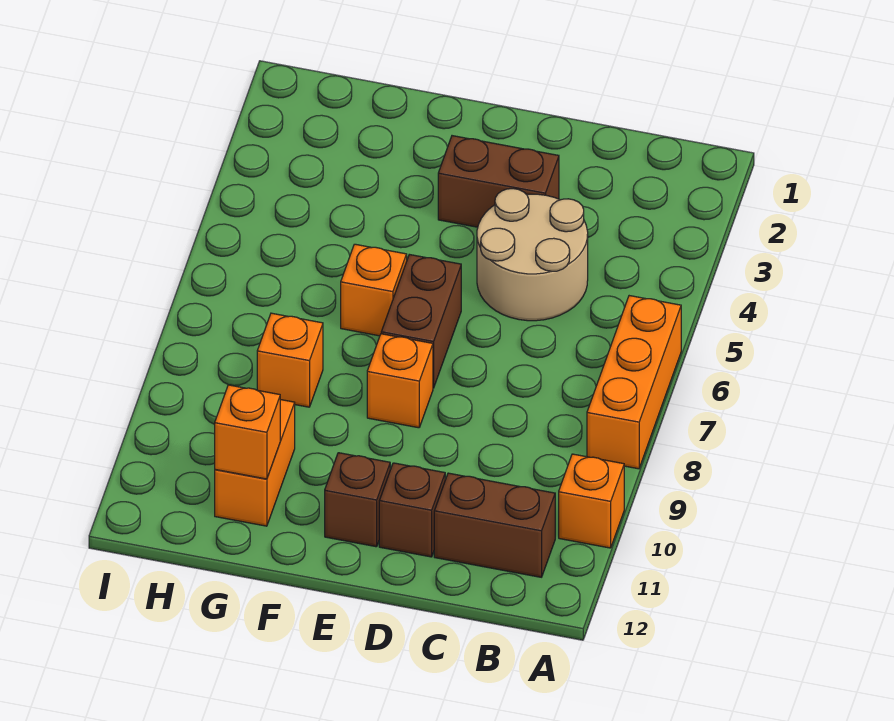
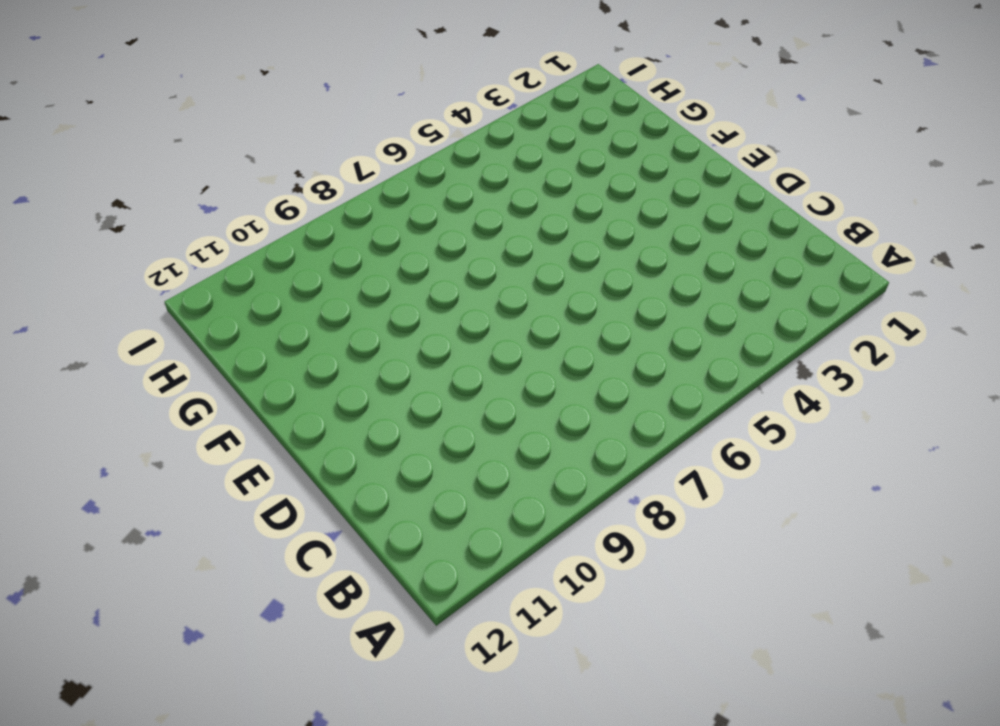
none -> orange 1x3 brick [587,296,681,469]
none -> orange 1x1 brick [559,454,624,548]
none -> brown 1x2 brick [434,473,555,577]

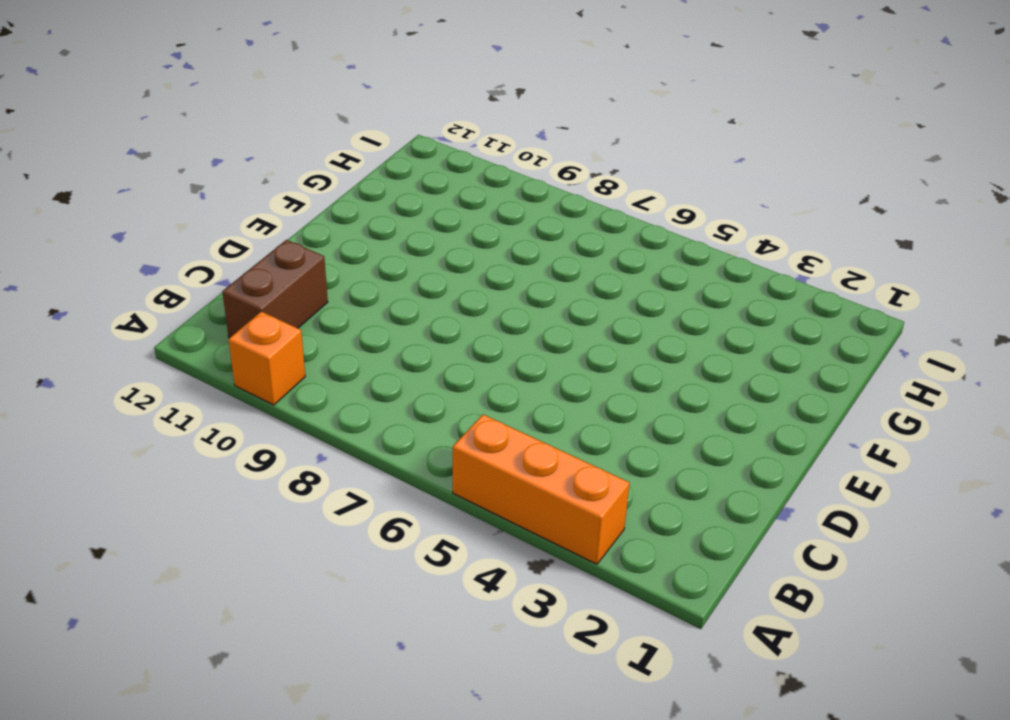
orange 1x3 brick [453,415,630,564] -> orange 1x3 brick moved to [587,296,681,469]
none -> tan 2x2 round brick [477,189,588,321]
none -> brown 1x2 brick [438,136,559,227]
none -> brown 1x1 brick [379,463,445,557]

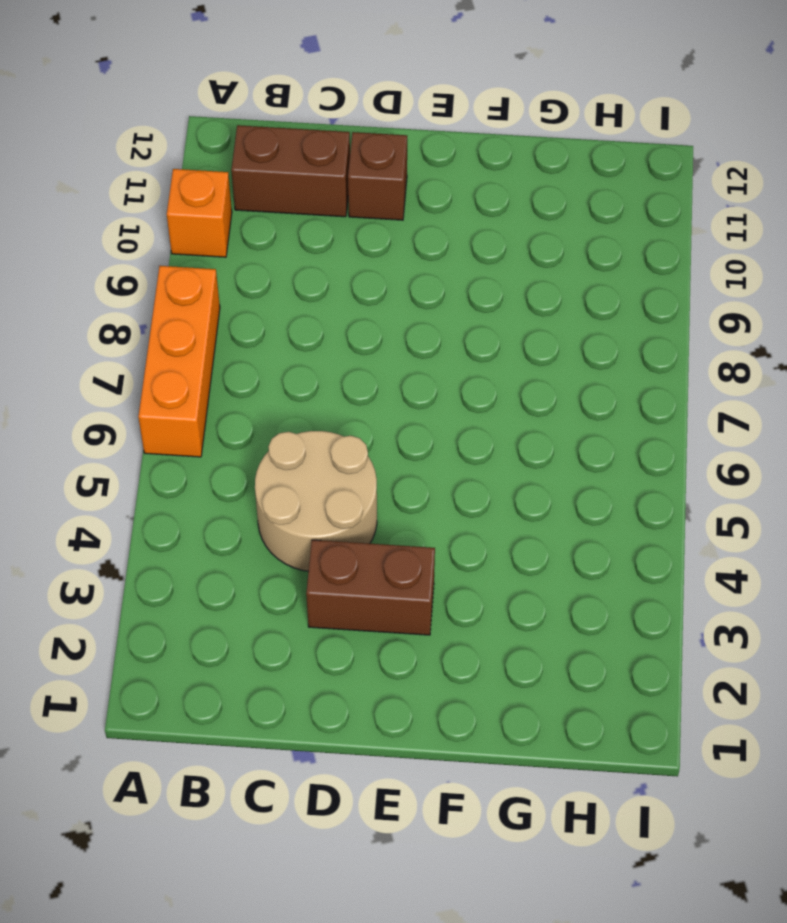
none -> brown 1x2 brick [381,254,461,388]
none -> orange 1x1 brick [367,334,433,428]
none -> brown 1x1 brick [325,453,390,547]

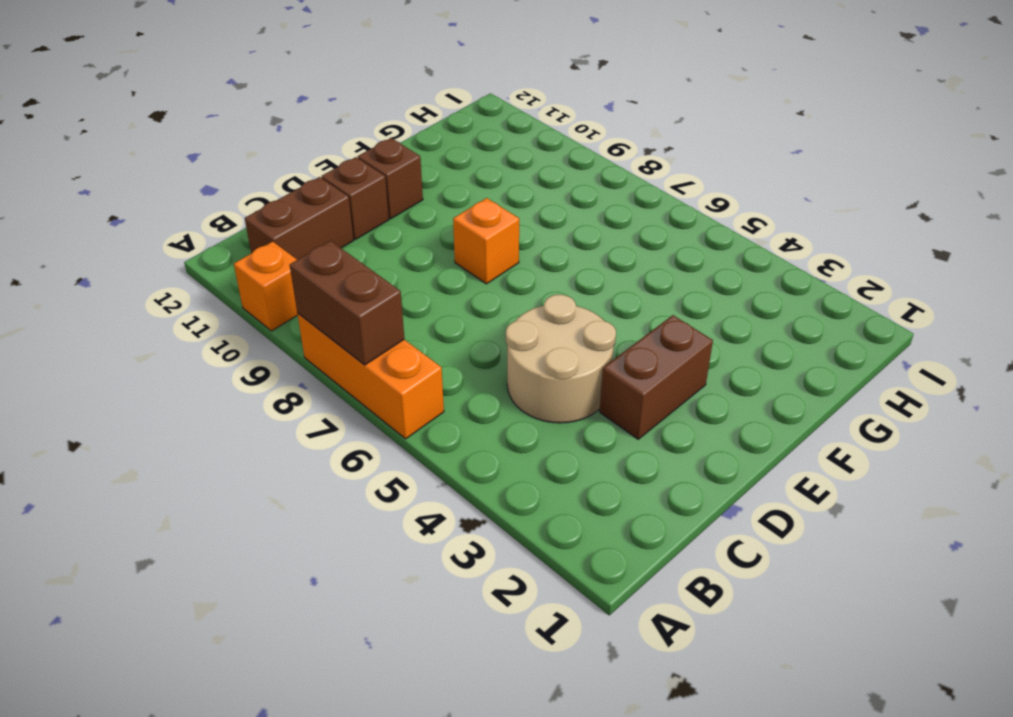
brown 1x2 brick [290,241,404,365] -> brown 1x2 brick moved to [381,254,461,388]
none -> orange 1x1 brick [341,244,407,336]
none -> orange 1x1 brick [257,313,323,407]
none -> orange 1x2 brick [215,400,295,526]

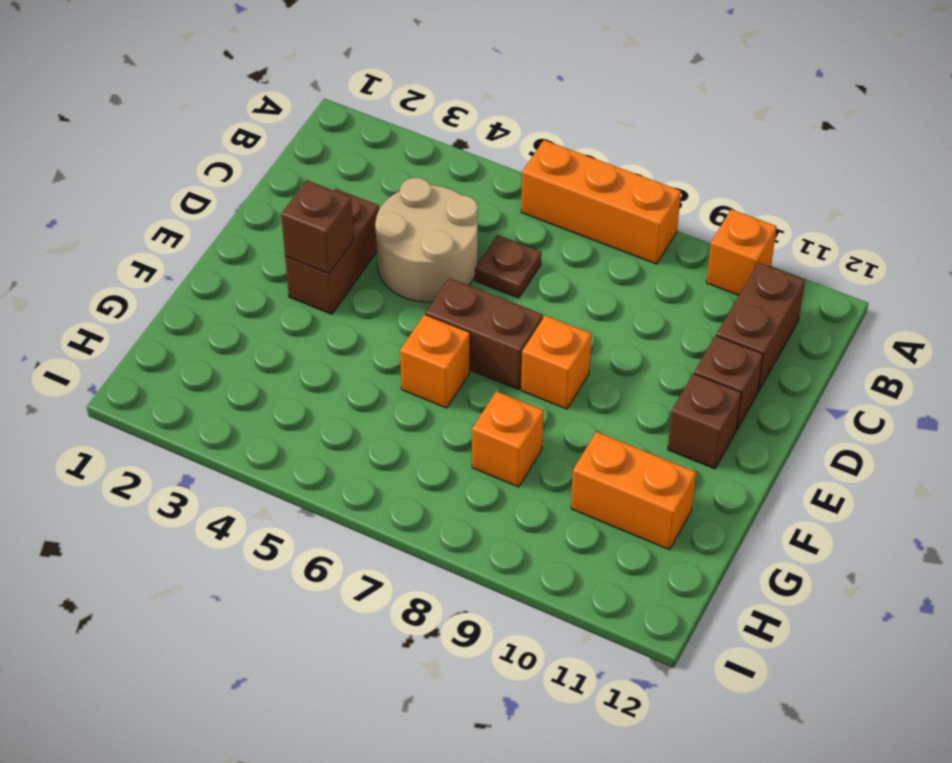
brown 1x1 plate [475,235,541,298] -> none
brown 1x1 brick [281,180,354,274] -> none
none -> orange 1x1 brick [215,385,280,479]

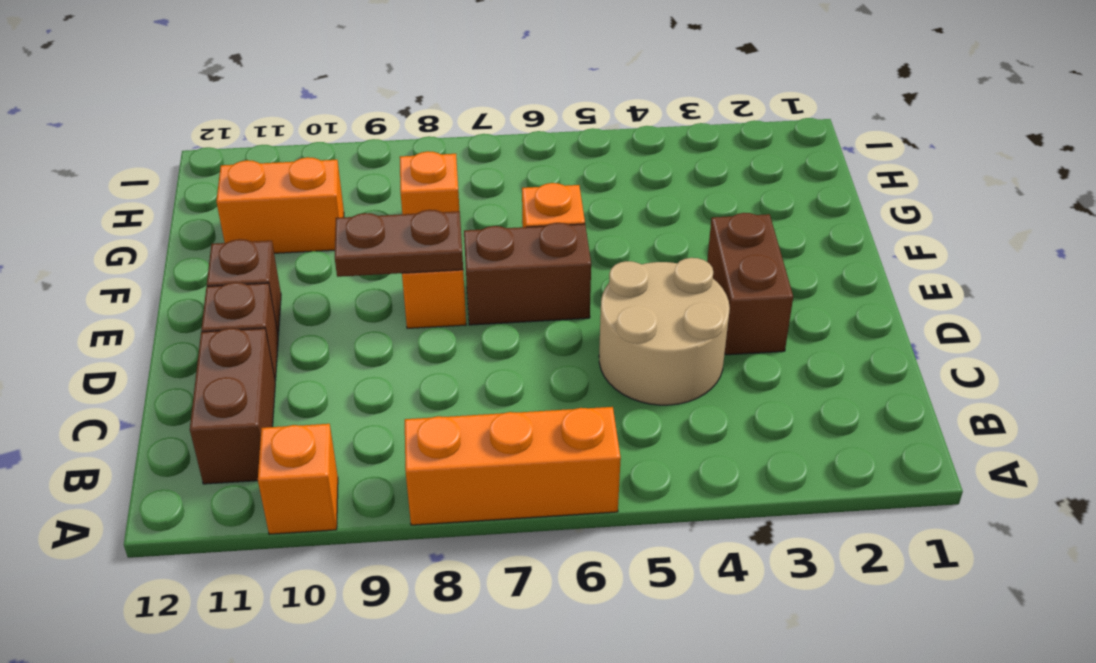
brown 1x2 plate [335,210,463,277] -> none
none -> orange 1x1 brick [215,385,280,479]

